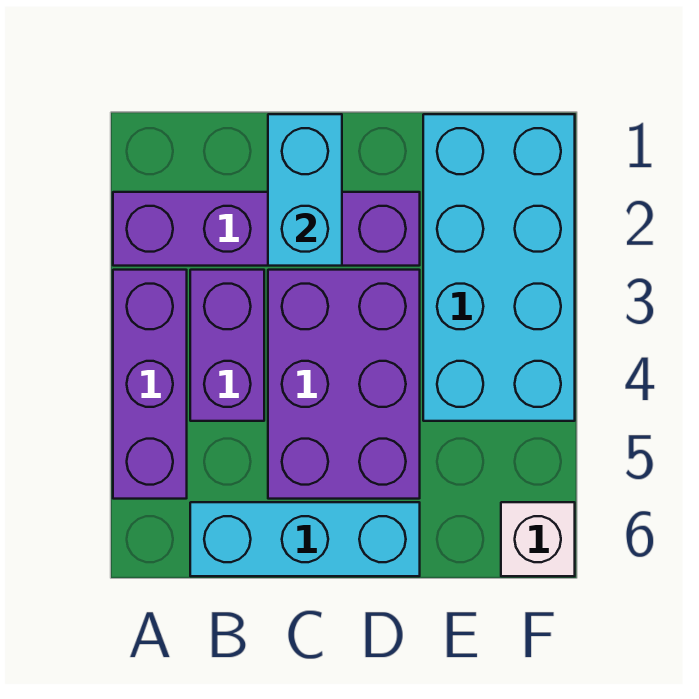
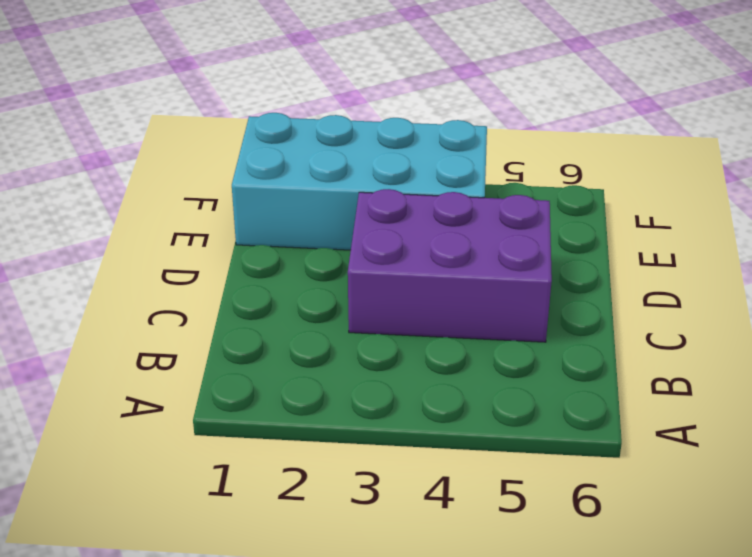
none -> purple 1x4 brick [113,192,420,266]
none -> purple 1x3 brick [113,270,187,499]

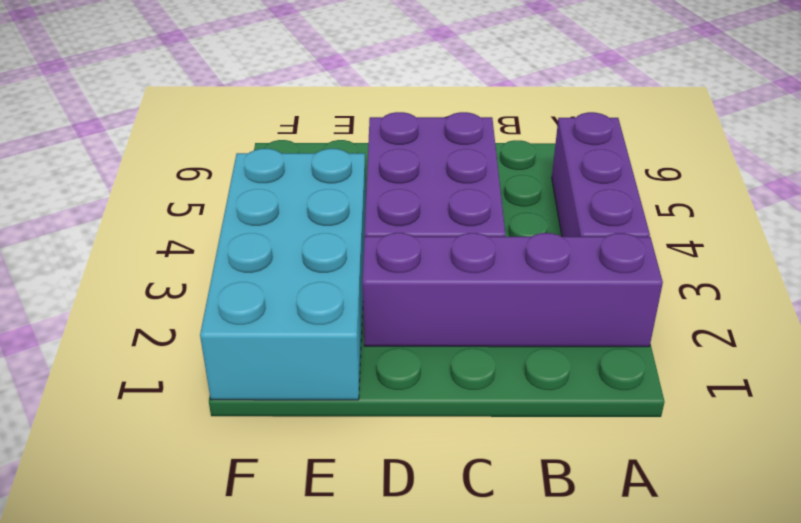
none -> purple 1x2 brick [190,270,264,421]
none -> cyan 1x3 brick [190,502,420,576]

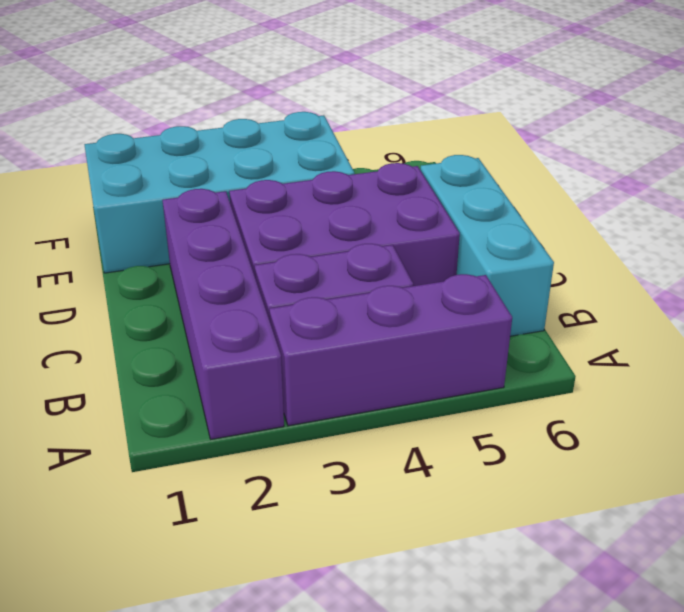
none -> white 1x1 brick [501,502,575,576]
none -> cyan 1x2 brick [268,114,342,266]

